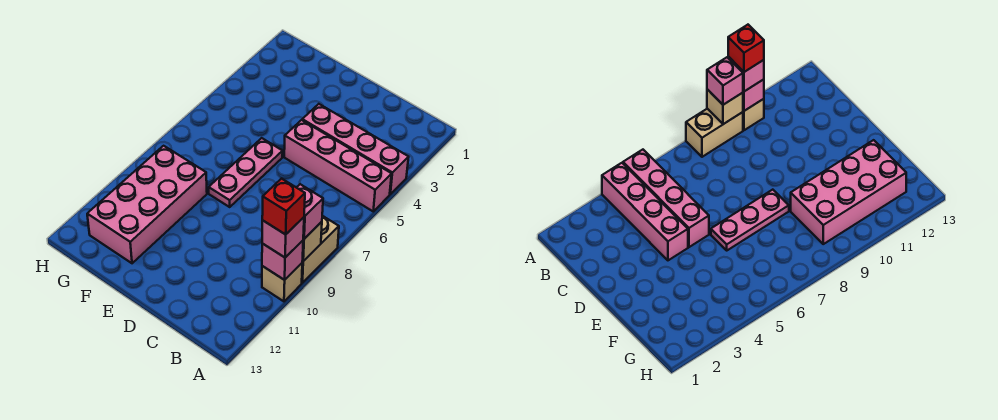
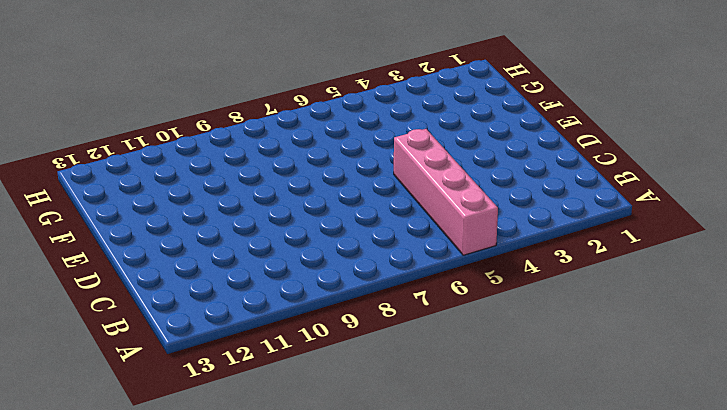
none -> pink 1x4 brick [302,104,409,194]
none -> tan 1x2 brick [302,216,339,283]

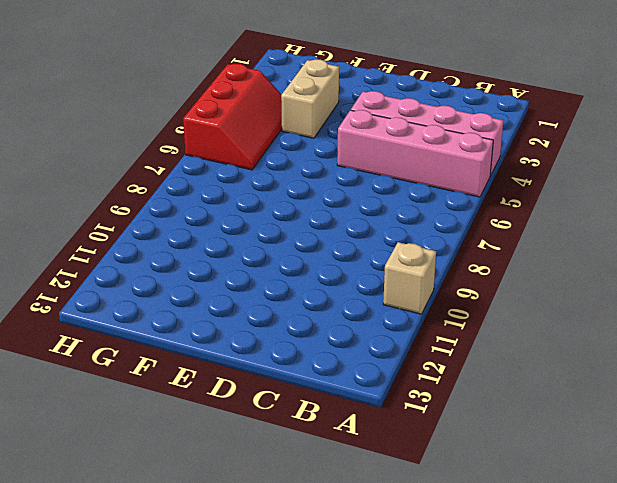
tan 1x2 brick [281,59,339,138] -> tan 1x2 brick moved to [302,216,339,283]
red 2x3 slope [183,63,282,170] -> none
none -> pink 1x3 plate [209,138,283,207]
none -> pink 2x4 brick [87,146,207,263]

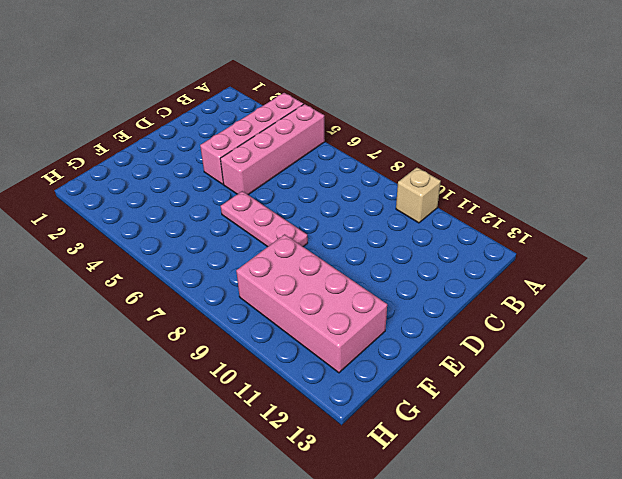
none -> tan 1x2 brick [302,216,339,283]
none -> tan 1x1 brick [303,222,322,261]

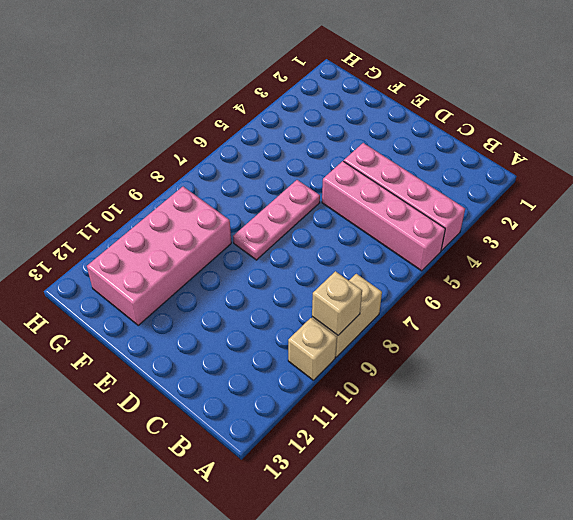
none -> pink 1x1 brick [262,241,303,280]
none -> pink 1x1 brick [296,184,323,239]

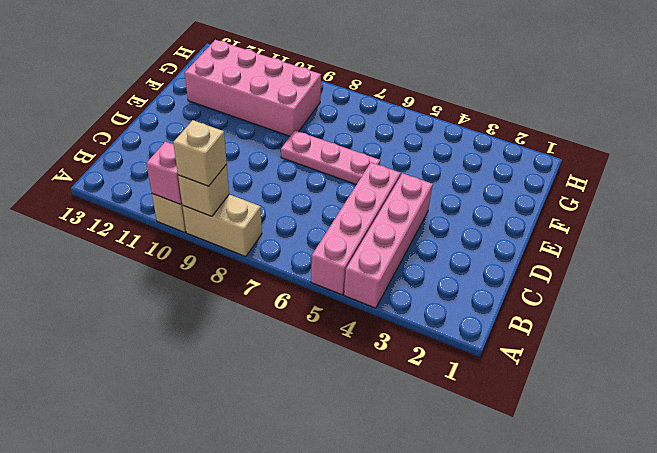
tan 1x1 brick [173,120,227,186] -> pink 1x1 brick [296,184,323,239]
none -> pink 1x1 brick [262,217,304,257]
none -> red 1x1 brick [262,178,305,234]

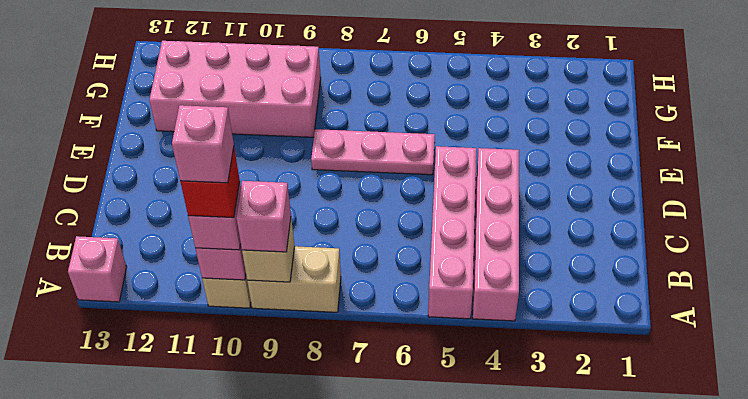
pink 1x1 brick [172,105,234,183] -> none
pink 1x1 brick [68,236,127,302] -> none

